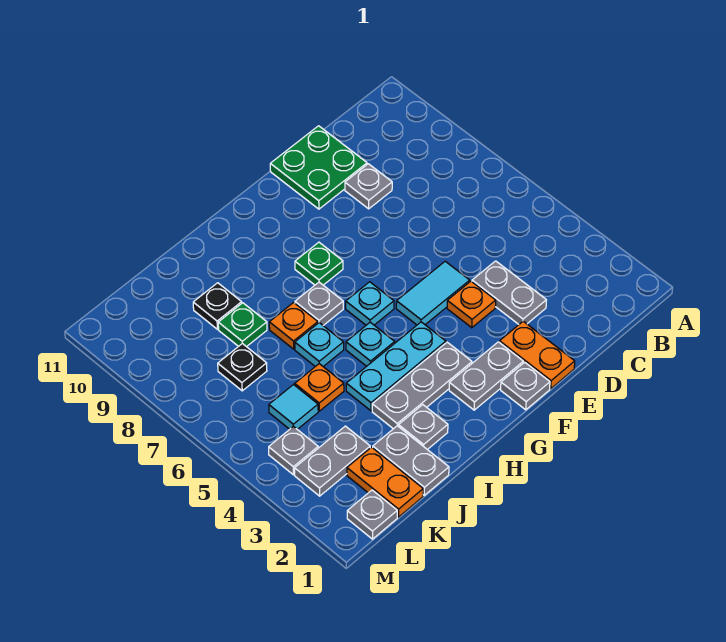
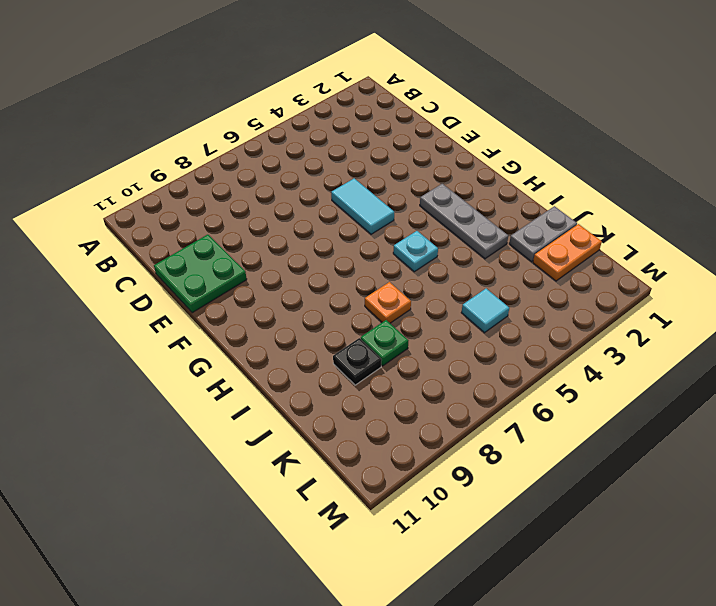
none -> grey 1x2 plate [472,261,546,324]
none -> grey 1x1 plate [345,164,392,209]
none -> orange 1x2 plate [499,321,575,389]

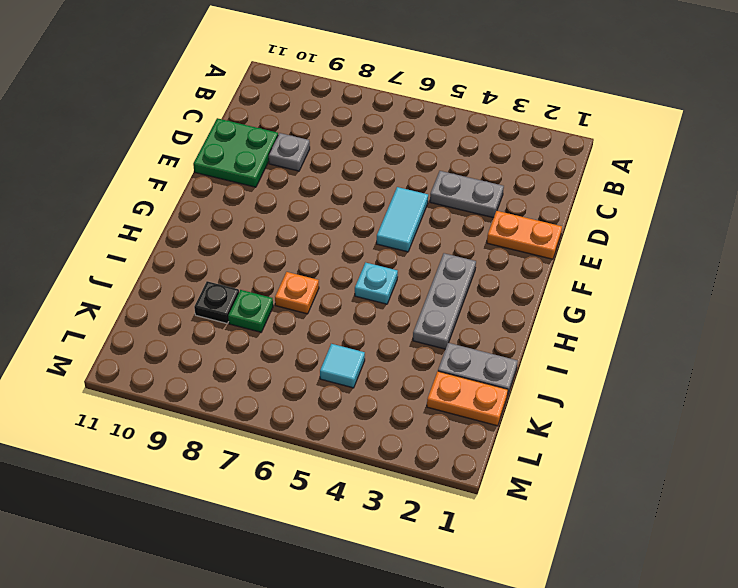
none -> orange 1x1 plate [447,281,496,328]
none -> grey 1x1 plate [501,362,550,410]
none -> grey 1x2 plate [449,342,523,410]

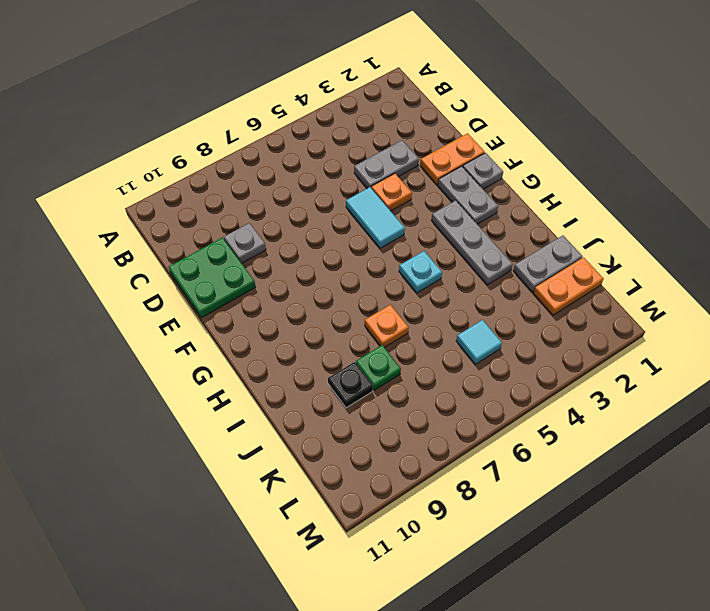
none -> cyan 1x3 plate [346,322,446,411]
none -> cyan 1x1 plate [346,282,394,325]
none -> green 1x1 plate [295,242,343,285]

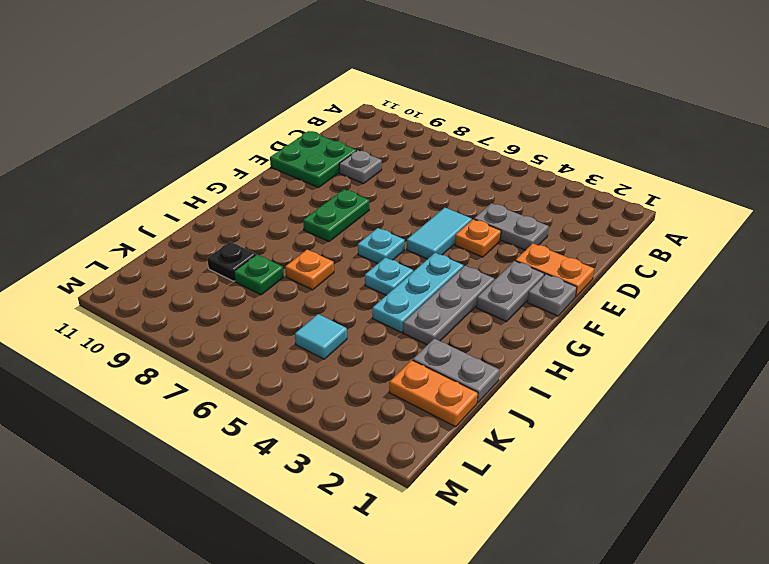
green 1x2 plate [303,189,369,241] -> green 1x1 plate [295,242,343,285]
none -> grey 1x1 plate [295,282,343,325]
none -> grey 1x1 plate [399,405,448,450]
none -> cyan 1x1 plate [295,323,344,367]

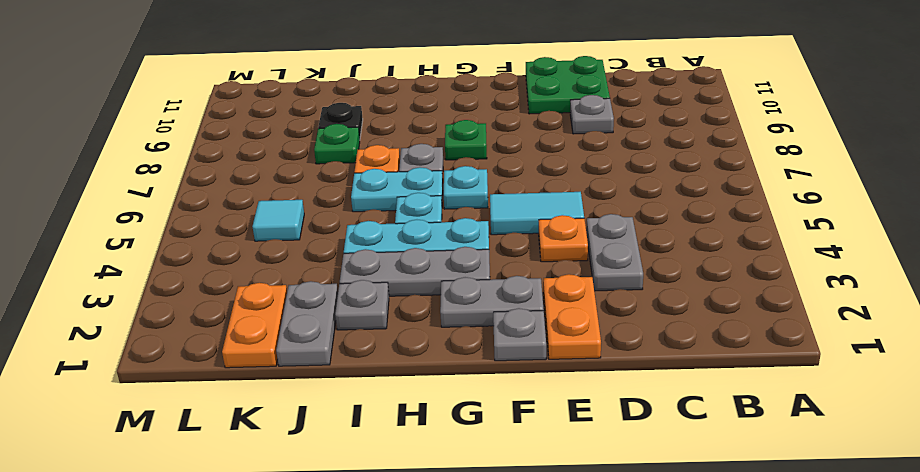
cyan 1x2 plate [351,167,443,212] -> cyan 1x1 plate [295,323,344,367]
none -> orange 1x1 plate [295,364,344,411]
none -> grey 1x2 plate [295,426,370,496]
none -> black 1x1 plate [218,344,267,391]

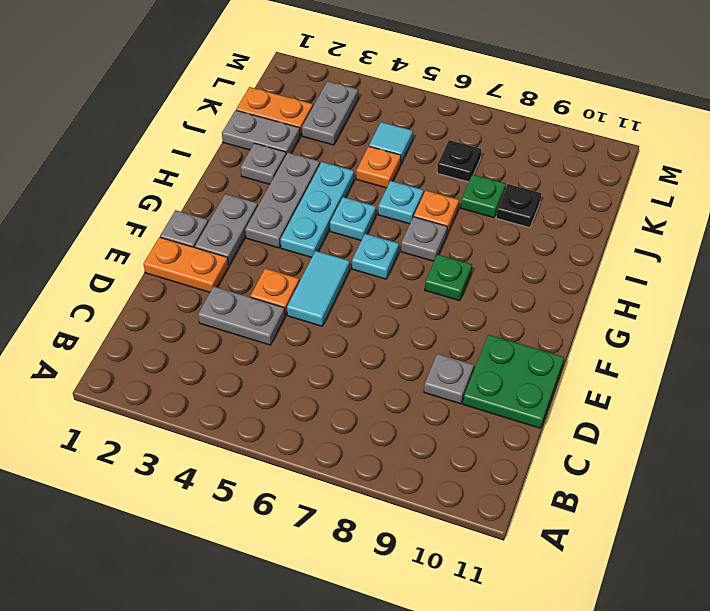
none -> grey 1x1 plate [347,490,397,539]
none -> grey 1x1 plate [269,426,318,475]

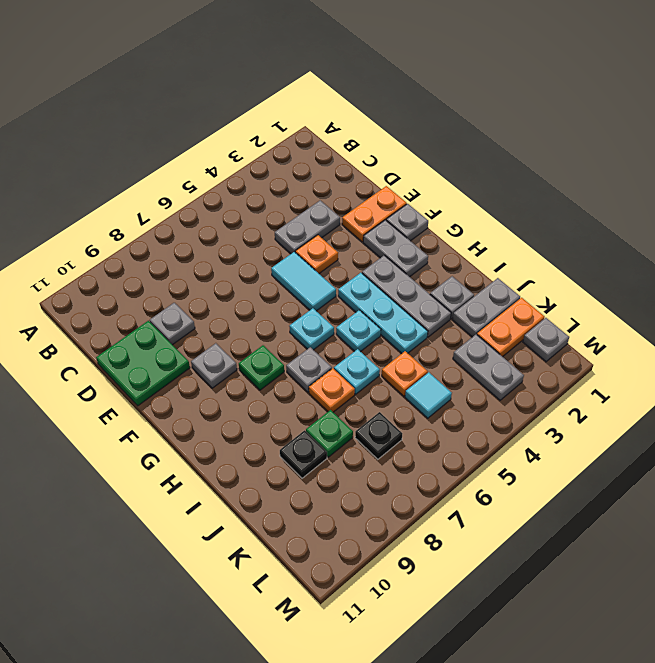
grey 1x1 plate [191,343,237,388] -> grey 1x1 plate moved to [269,426,318,475]

